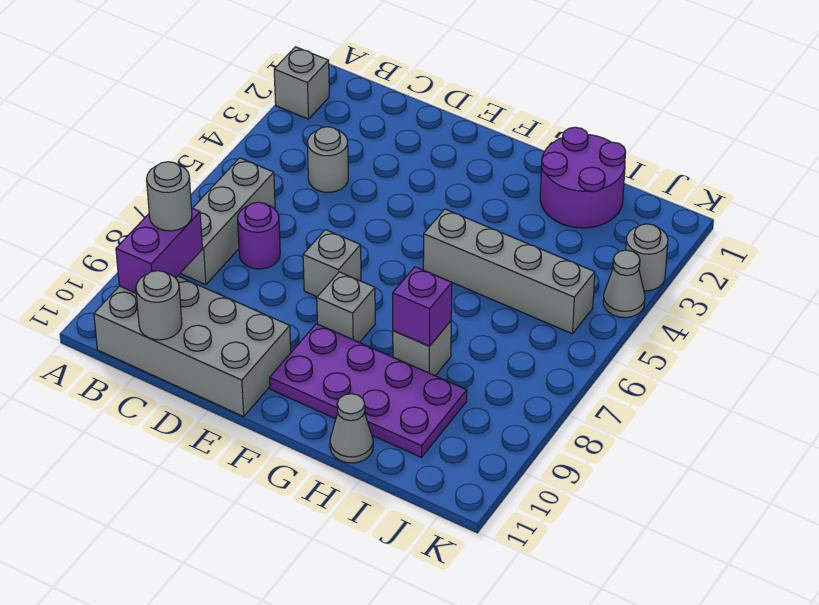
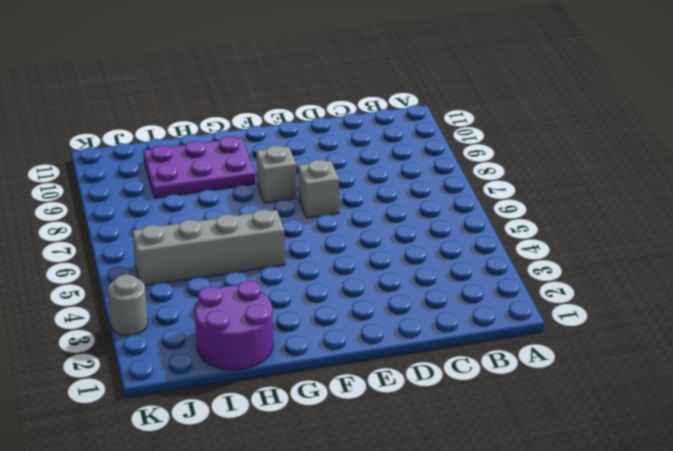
purple 2x3 plate [143,137,255,198] -> purple 2x4 plate [270,324,467,457]
none -> grey 1x1 brick [274,47,329,119]
none -> grey 1x3 brick [180,158,275,285]
none -> grey 2x4 brick [94,276,291,416]

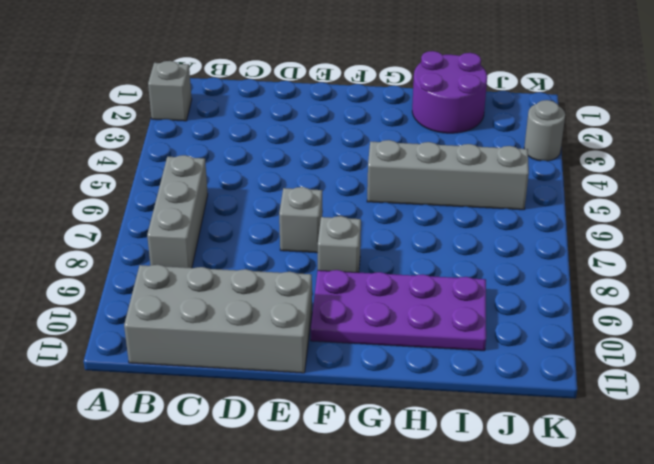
none -> grey 1x1 round brick [307,127,348,192]
none -> purple 1x1 round brick [238,202,280,269]
none -> grey 1x1 brick [393,321,451,376]

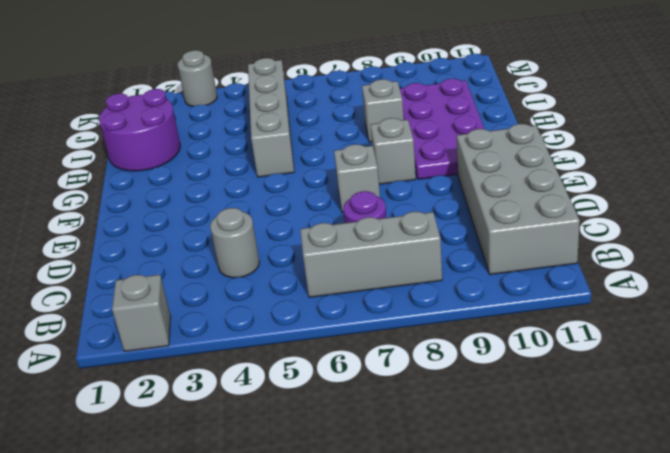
none -> grey 1x1 cone [330,394,373,463]
none -> grey 1x1 cone [603,250,645,318]
none -> purple 1x2 brick [116,208,202,293]

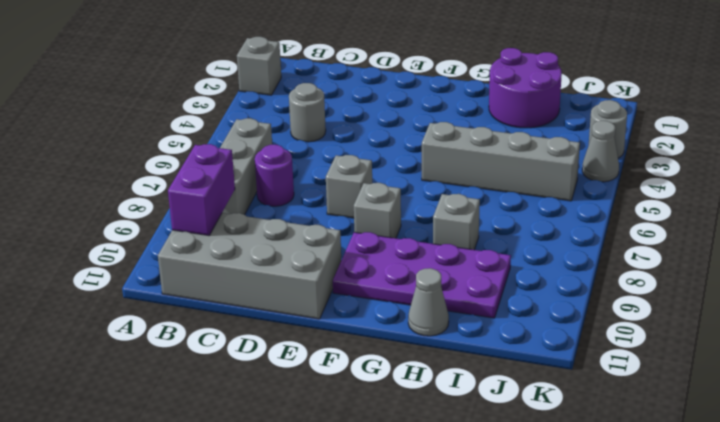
none -> grey 1x1 round brick [136,271,182,340]
none -> purple 1x1 brick [393,267,452,346]
none -> grey 1x1 round brick [147,162,192,231]

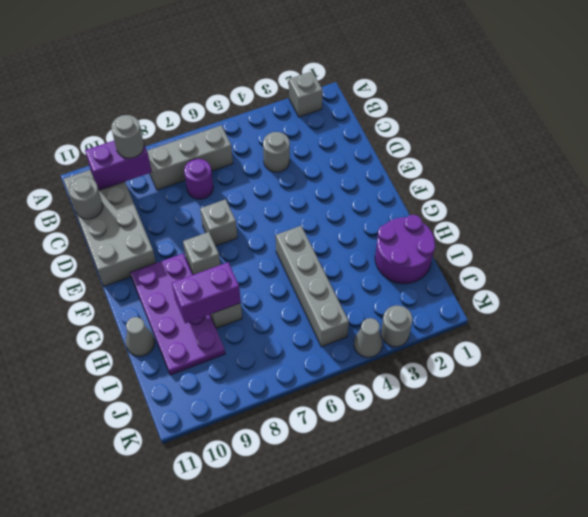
purple 1x2 brick [172,262,241,323] -> purple 1x1 brick [393,267,452,346]

